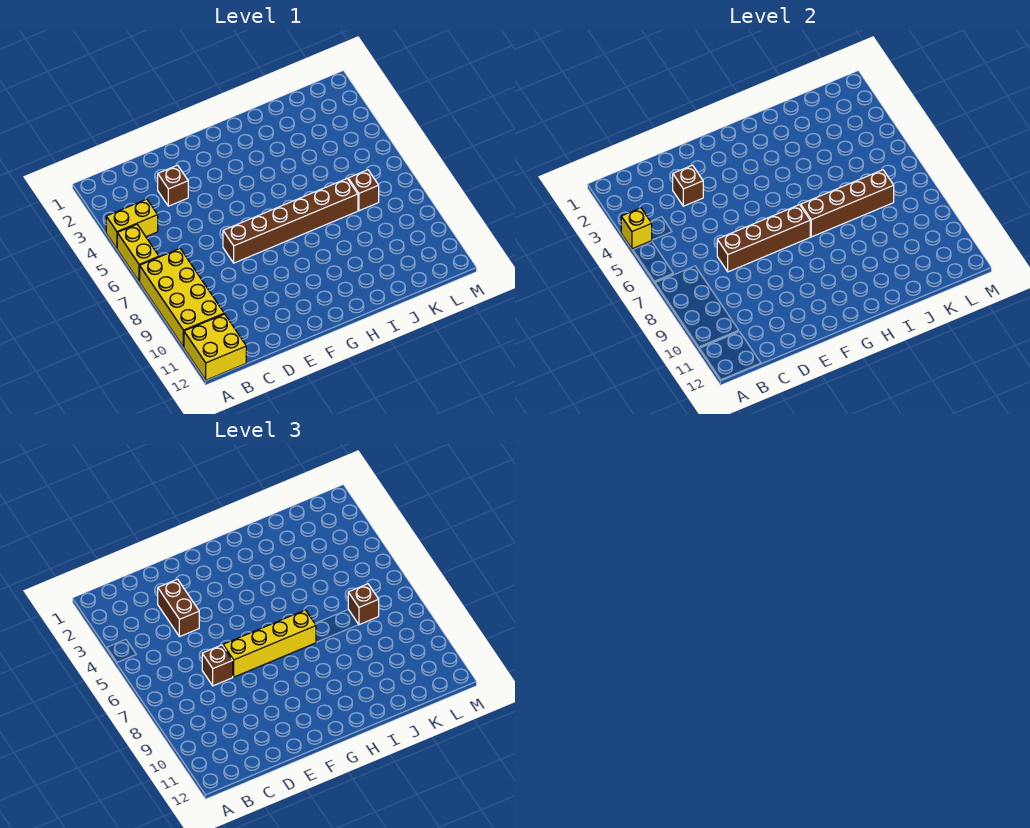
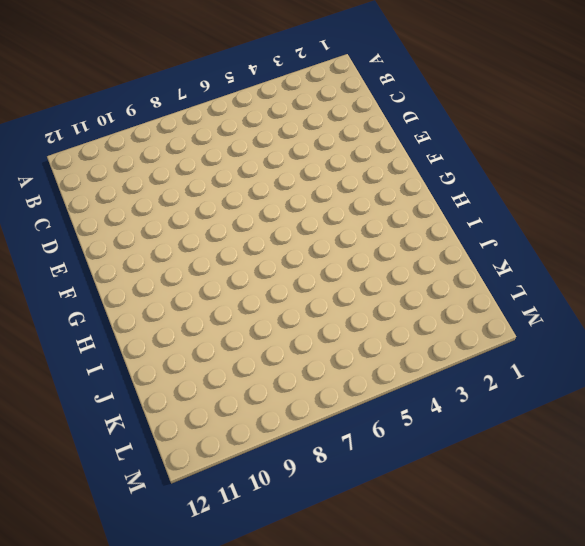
none -> yellow 1x2 brick [106,199,158,249]
none -> yellow 1x2 brick [117,224,159,282]
none -> yellow 2x4 brick [140,249,224,347]

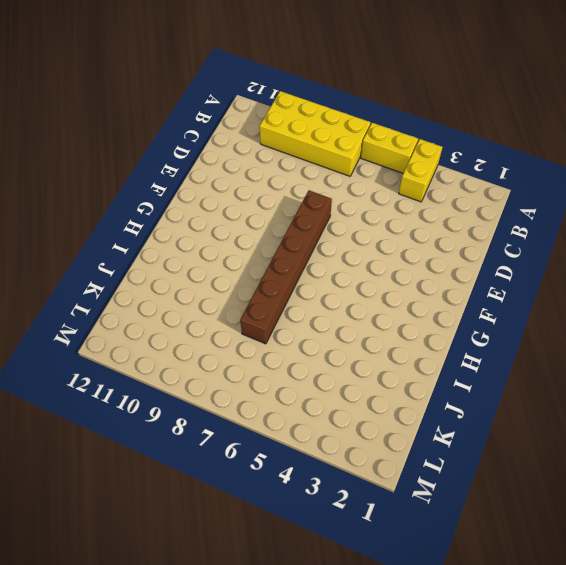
none -> yellow 2x2 brick [184,314,246,380]
none -> brown 1x1 brick [158,165,188,206]
none -> brown 1x1 brick [348,170,379,211]

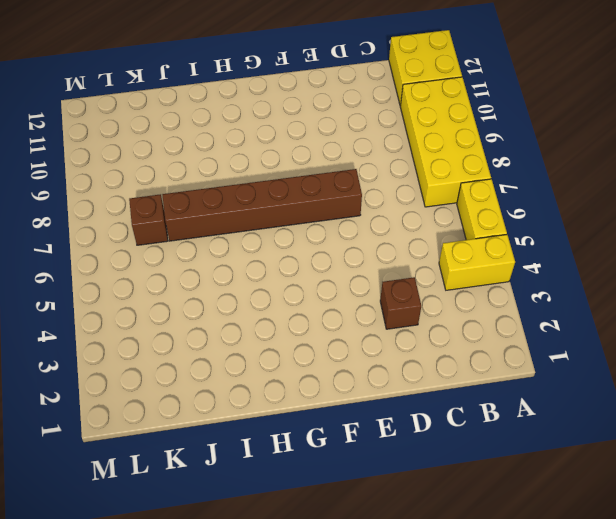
none -> yellow 1x1 brick [621,208,652,249]
none -> brown 1x1 brick [673,165,703,206]
none -> brown 1x4 brick [717,205,810,272]

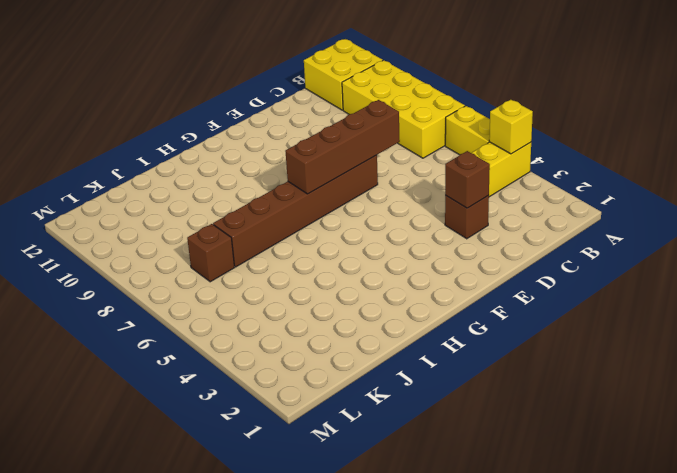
none -> brown 1x4 brick [801,170,894,237]
none -> brown 1x2 brick [158,579,199,637]
none -> brown 1x1 brick [202,645,233,686]

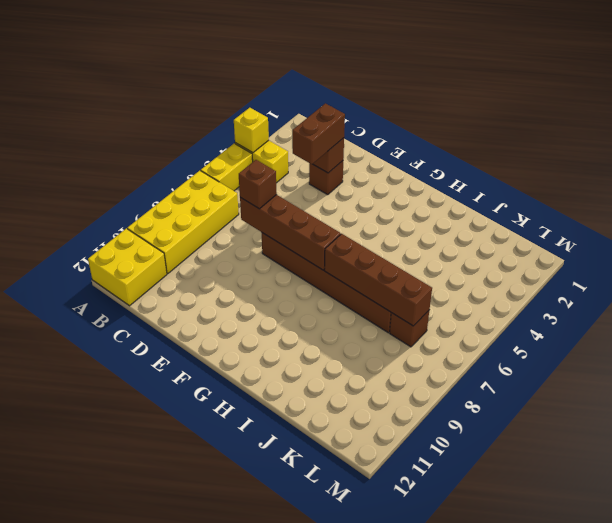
none -> yellow 1x4 brick [223,610,316,677]
none -> brown 1x1 brick [348,584,379,625]

